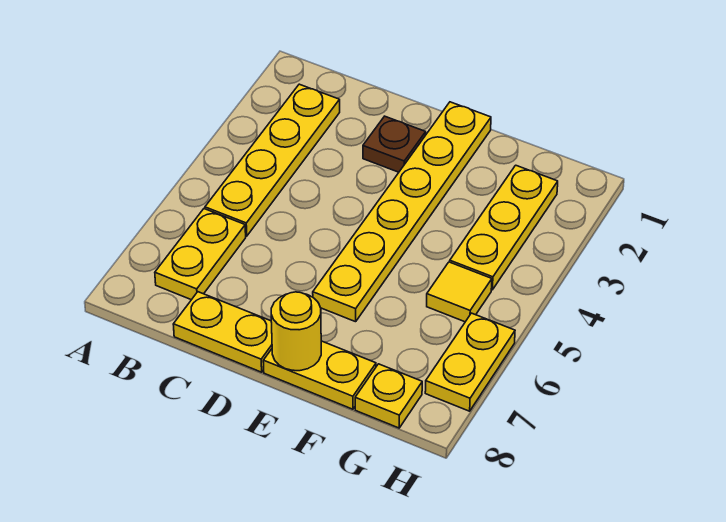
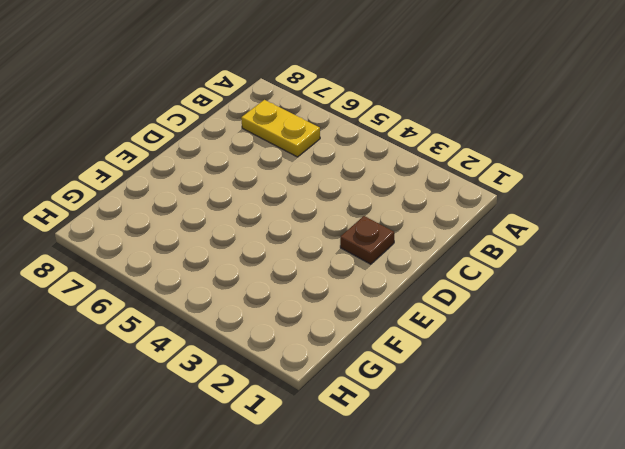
none -> yellow 1x4 plate [205,84,340,236]
none -> yellow 1x2 plate [173,292,272,372]

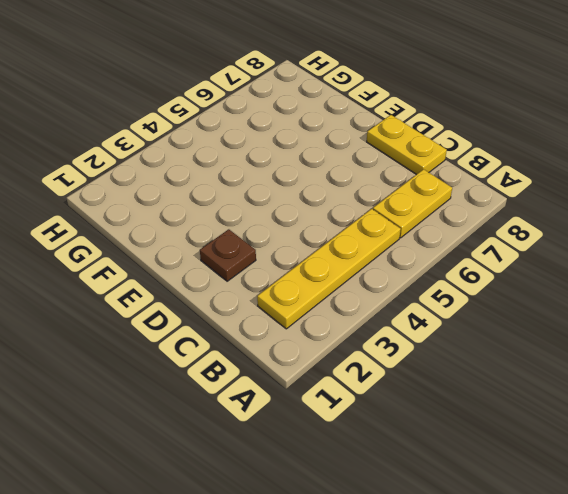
none -> yellow 1x6 plate [313,102,491,322]
none -> yellow 1x2 plate [263,341,376,409]

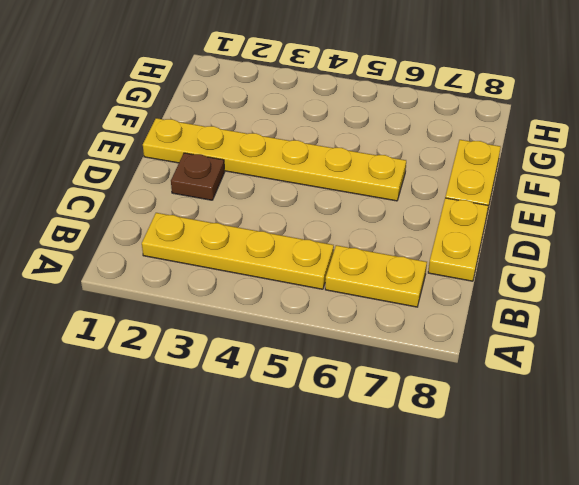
none -> yellow 1x3 plate [450,165,558,290]
none -> yellow 1x1 tile [427,262,492,322]

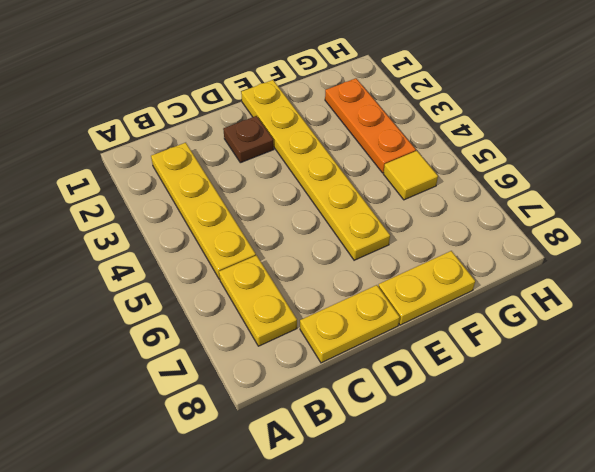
orange 1x3 plate [325,78,416,173] -> yellow 1x3 plate [450,165,558,290]
none -> yellow 1x1 plate [355,364,422,428]
none -> yellow 1x2 plate [425,313,515,411]

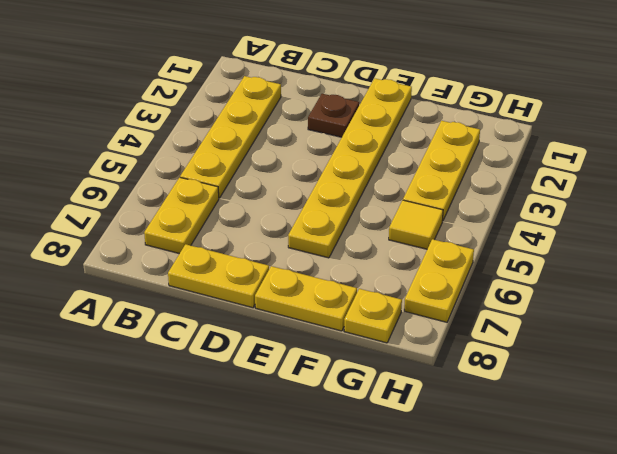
none -> yellow 1x1 round brick [271,292,321,371]

